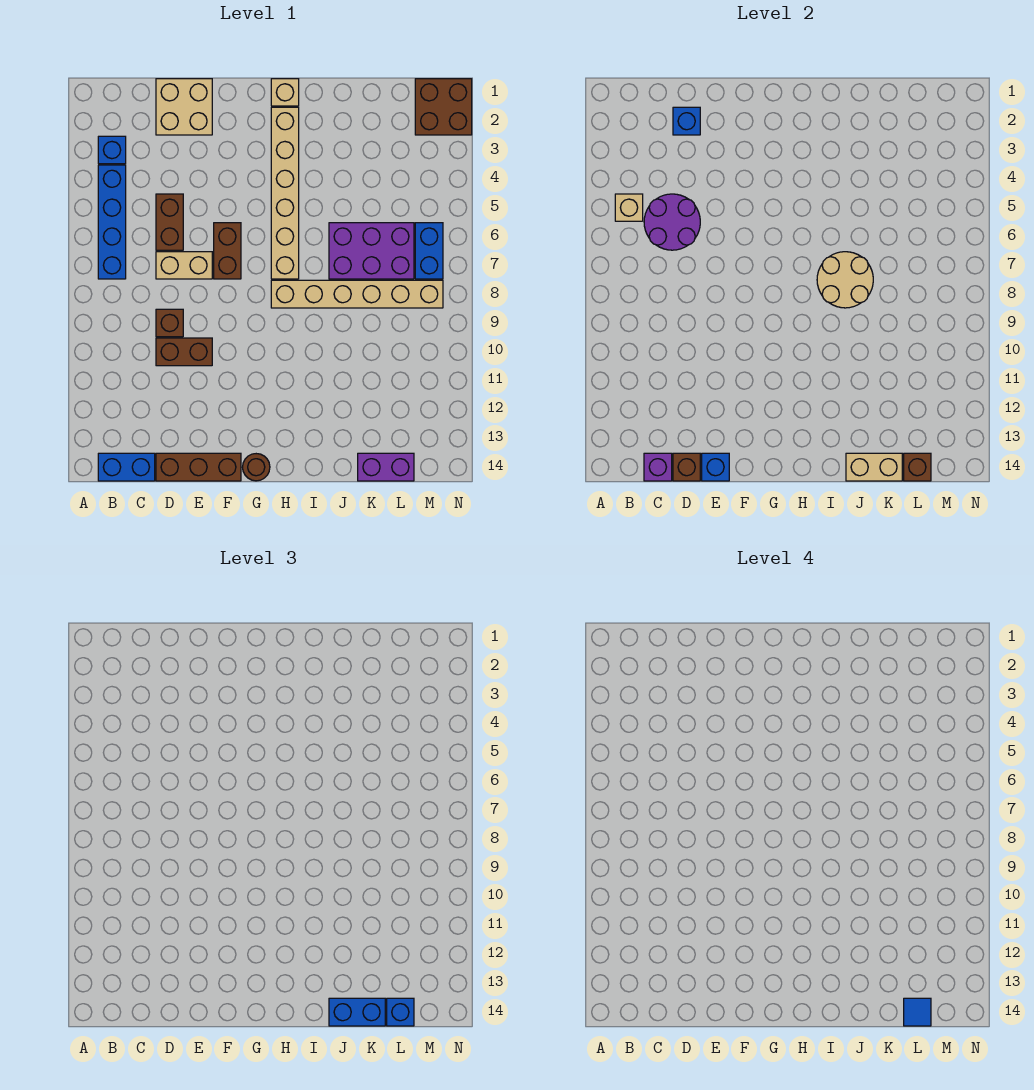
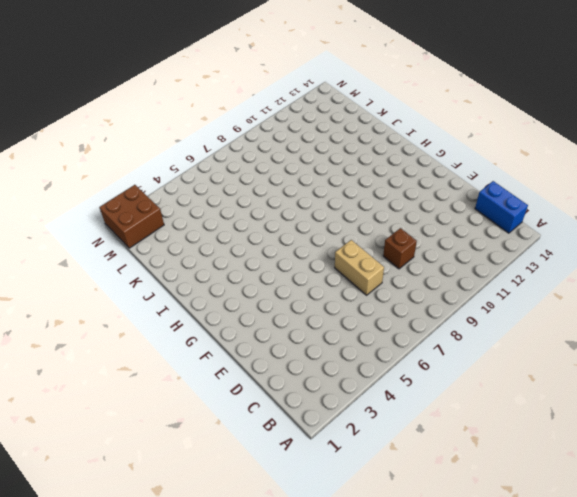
none -> blue 1x1 brick [98,136,126,164]
none -> blue 1x4 brick [98,165,126,279]
none -> tan 2x2 brick [156,79,212,135]
none -> brown 1x2 brick [156,194,183,250]

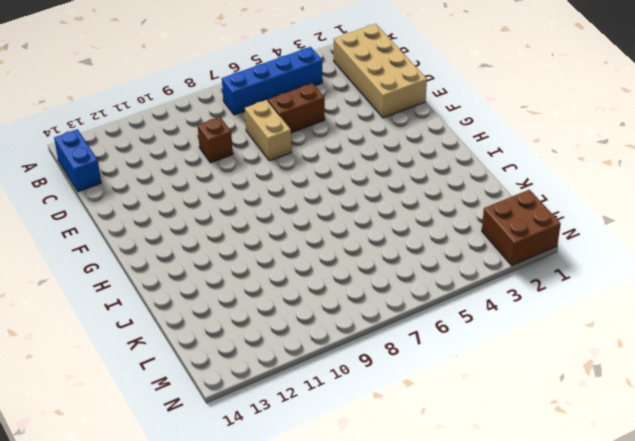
tan 2x4 brick [334,24,427,118] -> tan 2x2 brick [156,79,212,135]
none -> blue 1x1 brick [98,136,126,164]
none -> brown 1x2 brick [156,338,212,366]
none -> brown 1x3 brick [156,453,241,481]
none -> brown 1x2 brick [214,223,241,279]

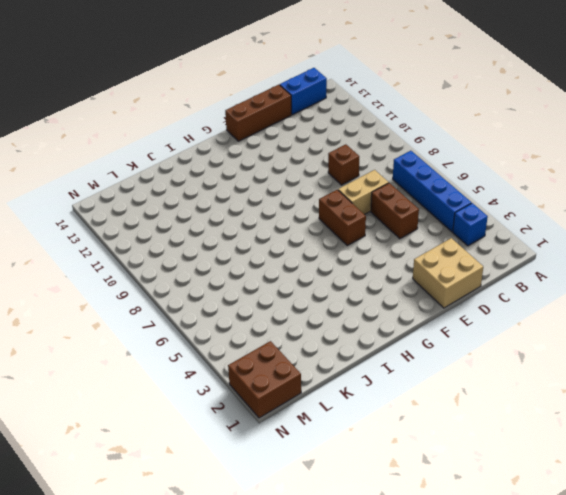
none -> brown 1x2 brick [156,338,212,366]
none -> brown 1x1 round brick [243,454,270,481]
none -> tan 1x1 brick [271,79,299,106]
none -> tan 1x6 brick [271,107,299,279]

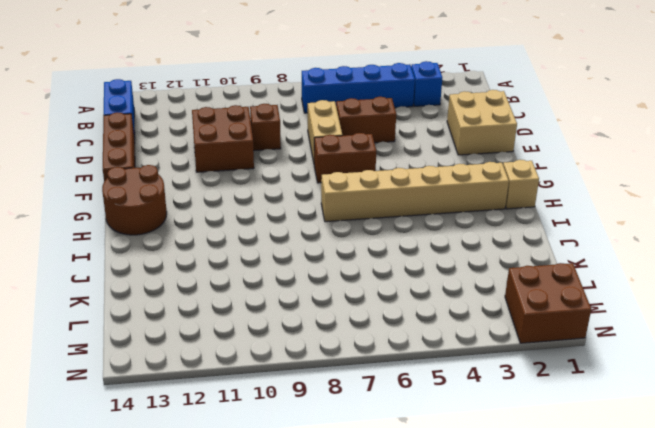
brown 2x2 brick [192,105,254,172] -> brown 1x2 brick [156,338,212,366]
brown 2x2 round brick [102,165,167,235] -> brown 1x1 round brick [243,454,270,481]
none -> tan 1x6 brick [271,280,443,308]
none -> purple 2x3 brick [329,223,414,279]
none -> purple 1x2 brick [358,453,414,481]
none -> blue 1x2 brick [415,223,443,279]

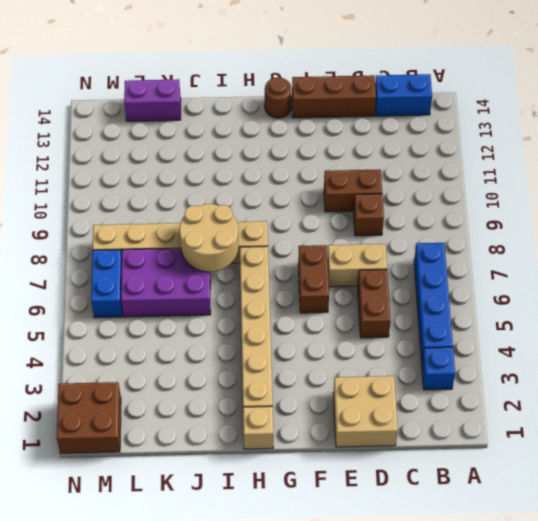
none -> tan 1x1 brick [615,194,643,221]
none -> purple 2x2 round brick [644,194,700,250]
none -> purple 1x1 brick [644,453,672,481]
none -> blue 1x1 brick [673,107,700,135]

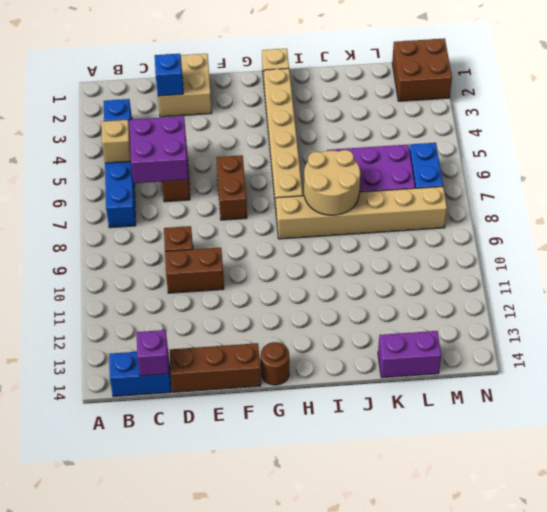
purple 2x2 brick [130,116,188,183] -> purple 2x2 round brick [644,194,700,250]
none -> tan 1x2 brick [156,252,212,279]
none -> brown 1x1 brick [673,453,700,481]
none -> blue 1x1 brick [702,453,729,481]
none -> tan 1x2 brick [846,453,902,481]

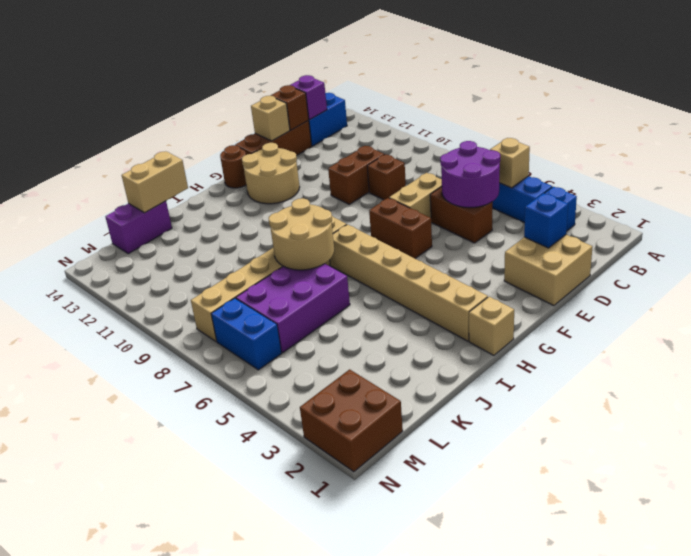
tan 1x1 brick [251,95,290,141] -> blue 1x1 brick [702,453,729,481]
tan 2x2 round brick [242,143,299,204] -> none
none -> brown 1x1 brick [904,453,931,481]
none -> blue 1x2 brick [329,998,385,1026]
none -> blue 1x1 brick [387,998,414,1026]
none -> blue 1x1 tile [904,998,931,1026]

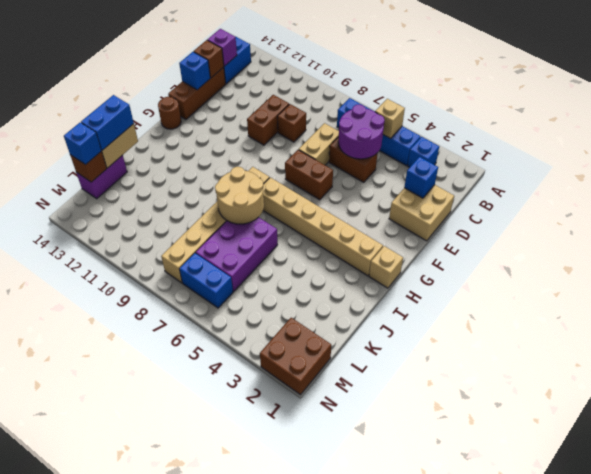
none -> blue 1x1 tile [904,998,931,1026]

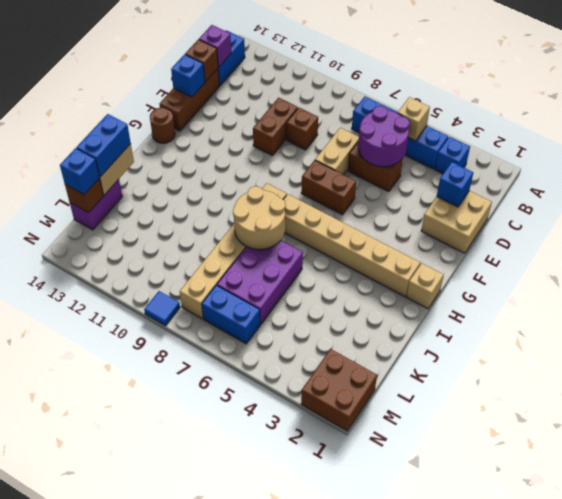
blue 1x1 tile [144,291,180,326] -> blue 1x1 tile moved to [904,998,931,1026]

